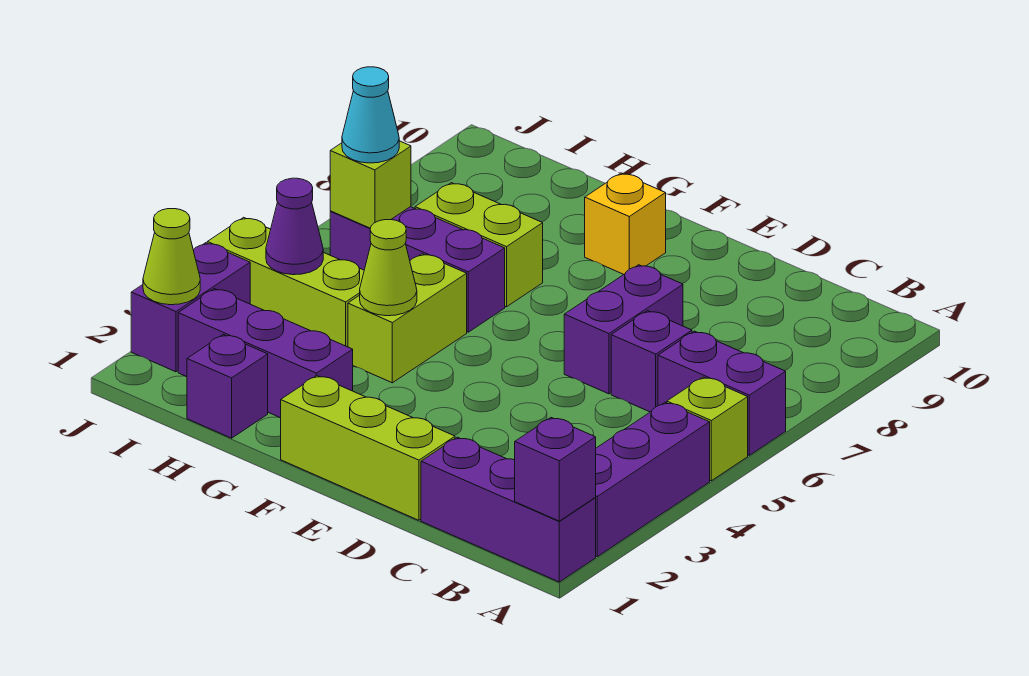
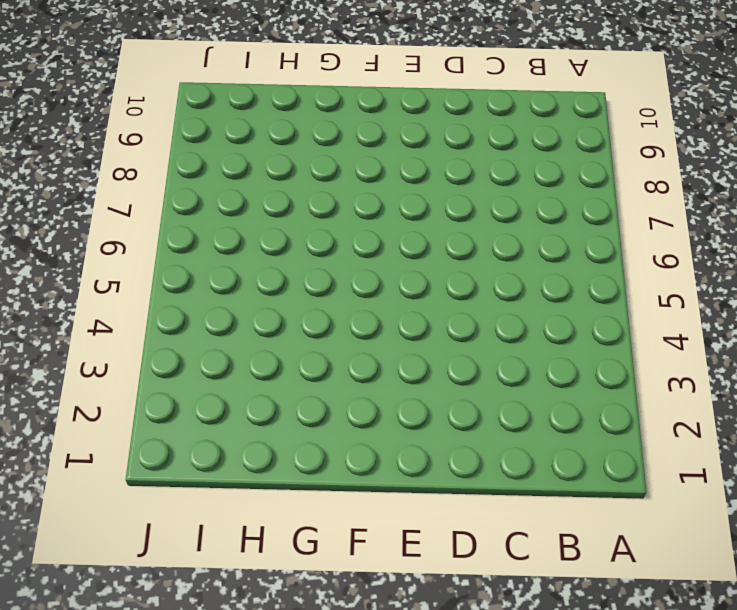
none -> purple 1x3 brick [421,437,596,582]
none -> purple 1x3 brick [595,402,710,557]
none -> lime 1x1 brick [667,377,748,481]

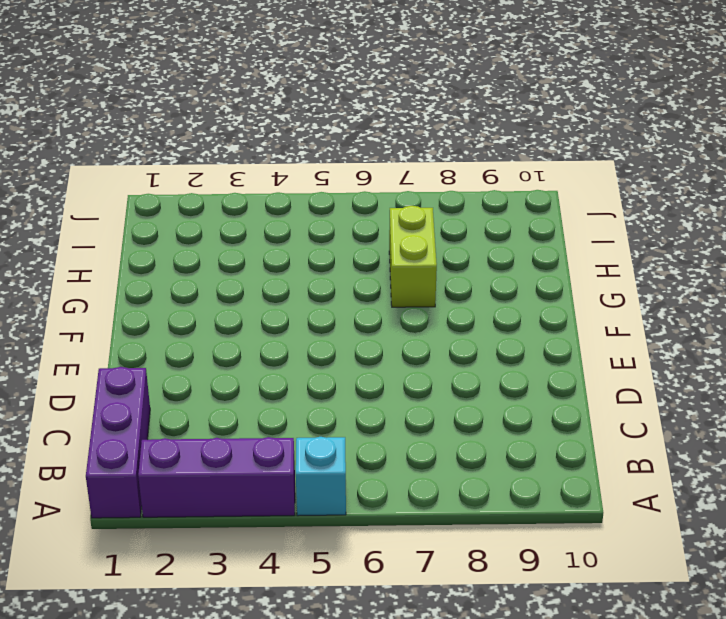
cyan 1x1 brick [296,437,346,516] -> lime 1x1 brick [667,377,748,481]
none -> purple 1x2 brick [658,331,786,455]
none -> purple 1x1 brick [611,311,692,412]
none -> lime 1x3 brick [281,376,455,520]

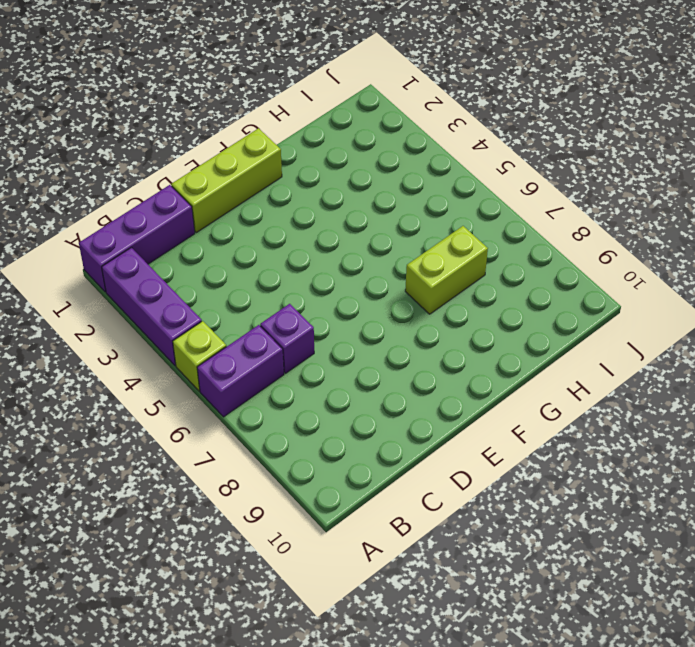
none -> purple 1x2 brick [564,265,683,394]
none -> yellow 1x1 brick [585,173,666,275]
none -> purple 1x3 brick [178,289,353,418]

